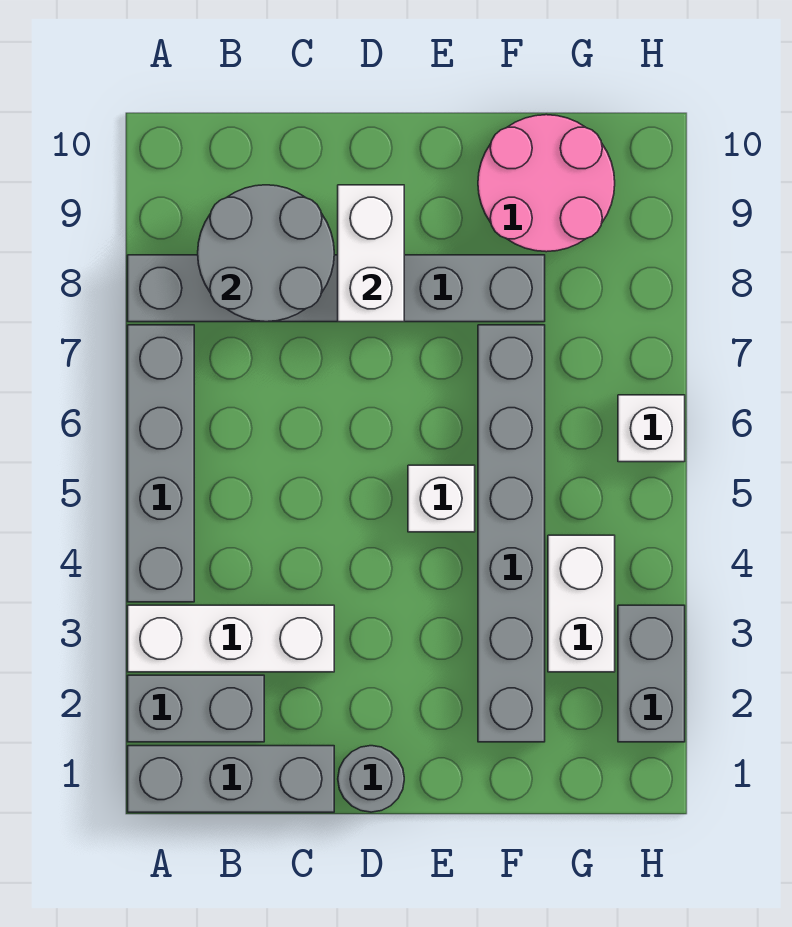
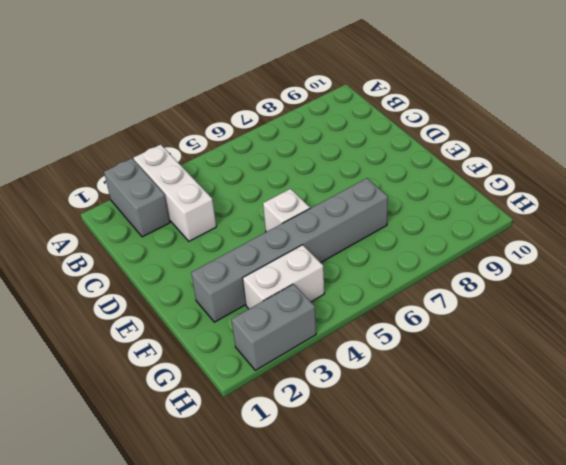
none -> grey 1x3 brick [128,746,334,812]
none -> grey 1x4 brick [128,325,194,602]
none -> grey 1x6 brick [128,255,545,322]

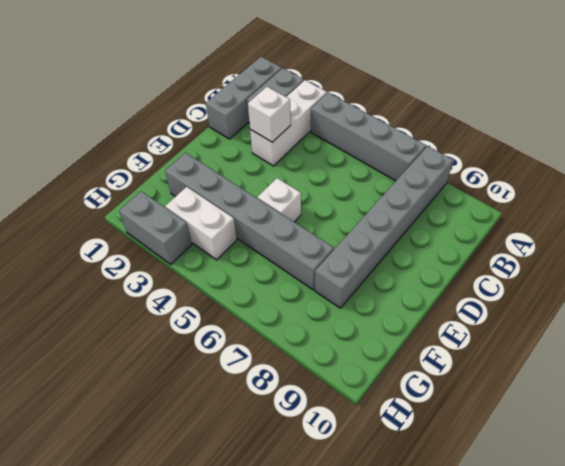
white 1x1 brick [248,87,291,142] -> white 1x1 brick moved to [618,395,685,462]
none -> grey 1x1 round brick [338,746,404,812]
none -> pink 2x2 round brick [478,115,615,252]
none -> grey 2x2 round brick [198,185,334,322]

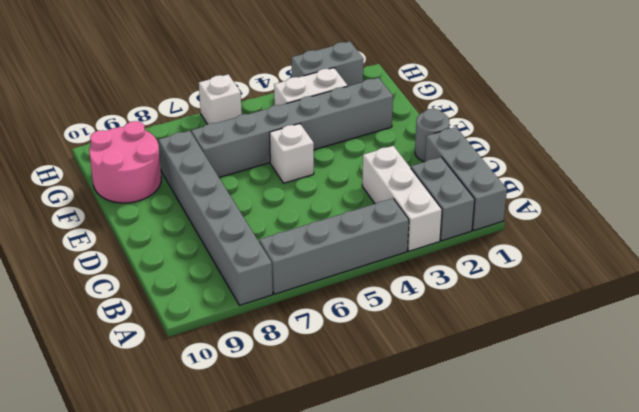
none -> grey 2x2 round brick [198,185,334,322]
none -> white 1x2 brick [338,185,404,322]

